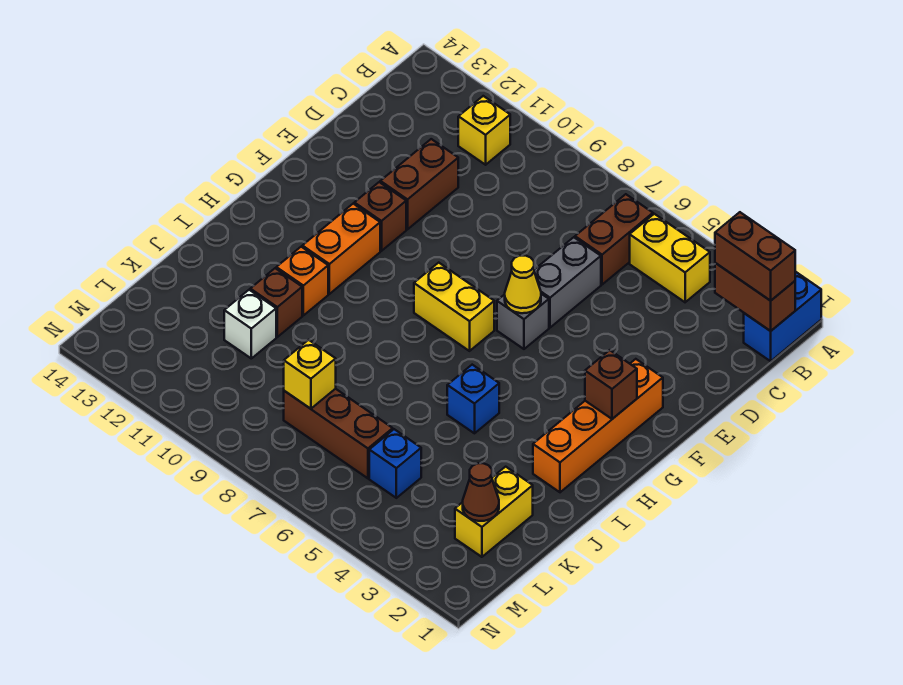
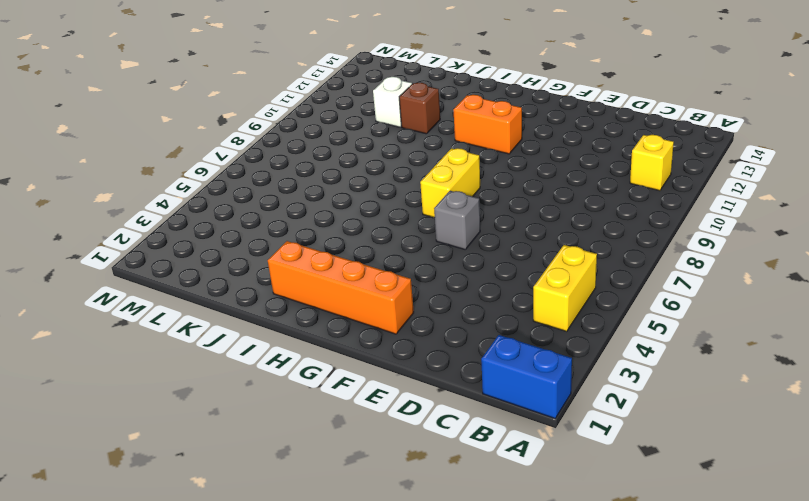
none -> brown 1x2 brick [575,194,653,285]
none -> grey 1x2 brick [534,237,601,328]
none -> brown 1x2 brick [380,139,458,229]

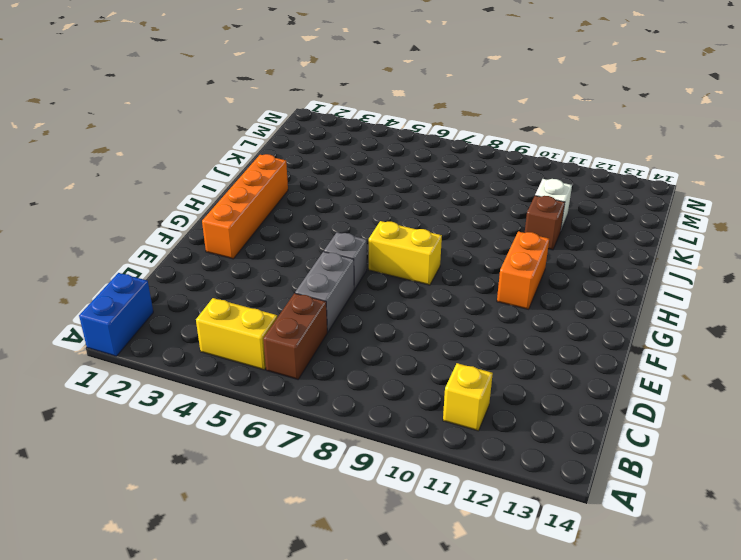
none -> brown 1x2 brick [380,139,458,229]
none -> brown 1x1 brick [354,182,406,251]
none -> blue 1x1 brick [447,365,499,433]

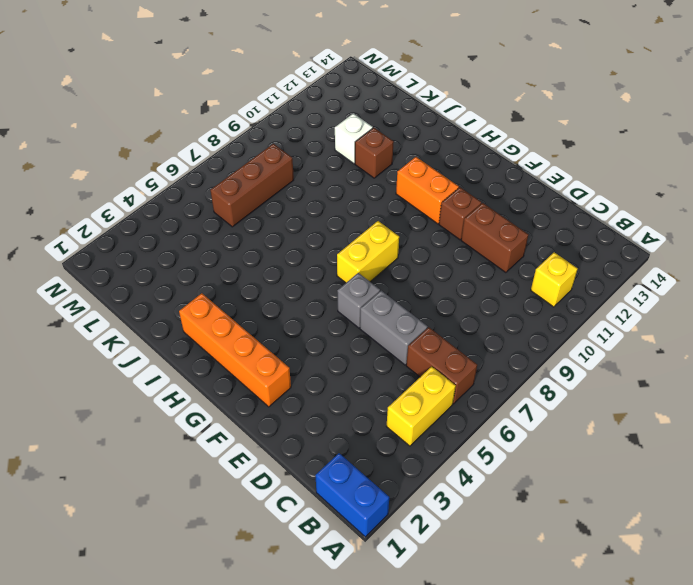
none -> blue 1x1 brick [447,365,499,433]
none -> orange 1x1 brick [276,247,328,315]
none -> yellow 1x2 brick [455,467,533,557]

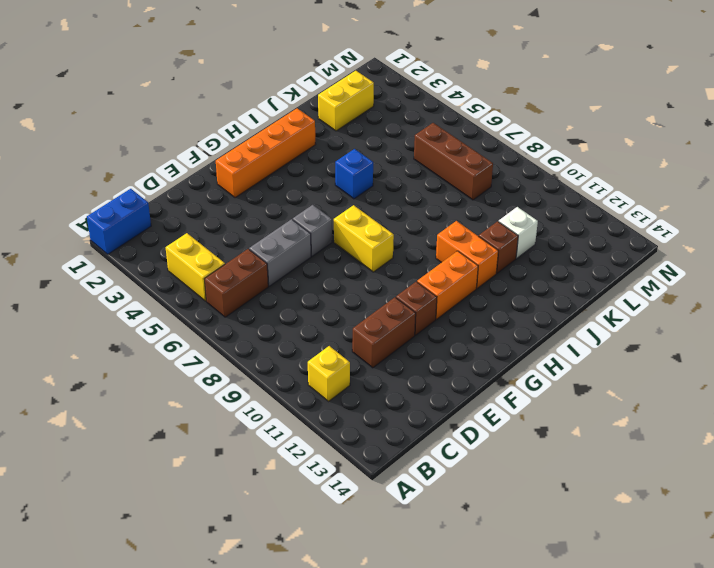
orange 1x2 brick [436,221,498,288] -> orange 1x1 brick [276,247,328,315]
none -> blue 1x1 brick [369,429,421,498]
none -> brown 1x2 brick [715,263,795,331]
none -> yellow 1x1 cone [505,256,541,313]

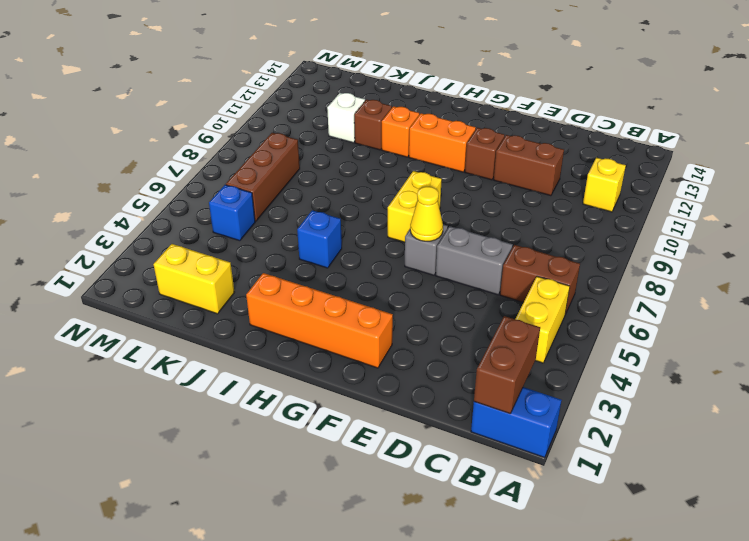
none -> brown 1x1 brick [585,350,637,419]
none -> brown 1x1 cone [463,463,499,521]
none -> yellow 1x1 brick [284,340,336,409]

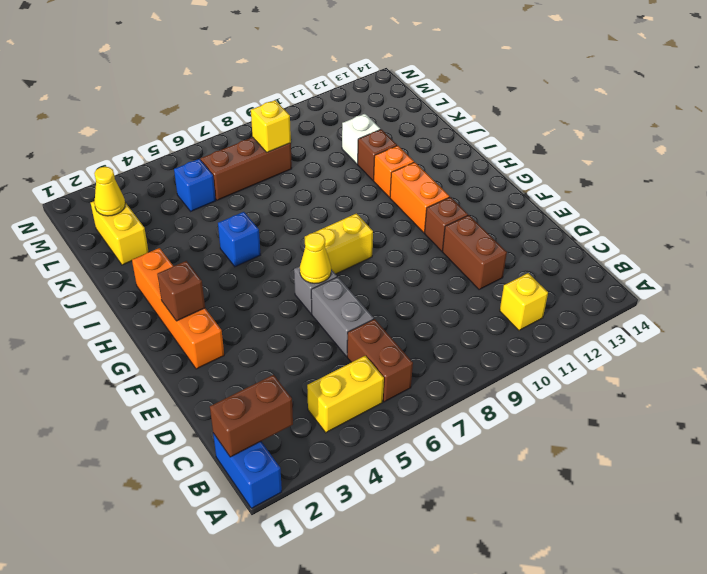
yellow 1x1 cone [94,167,125,216] -> brown 1x1 cone [463,463,499,521]
none -> brown 1x2 brick [715,212,795,301]

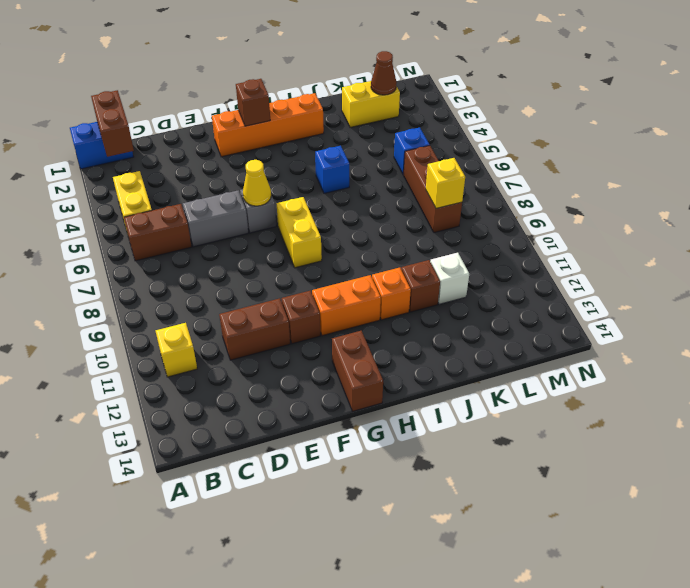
brown 1x2 brick [332,331,383,411] -> brown 1x2 brick moved to [715,212,795,301]

